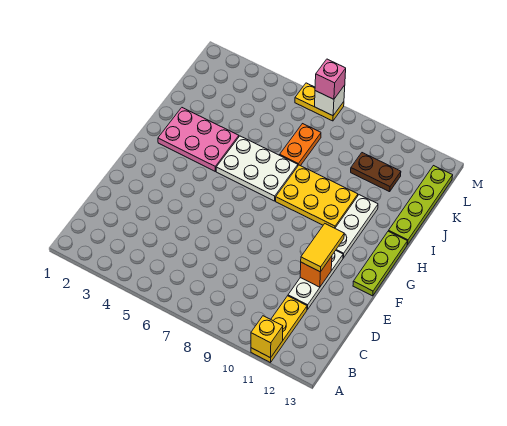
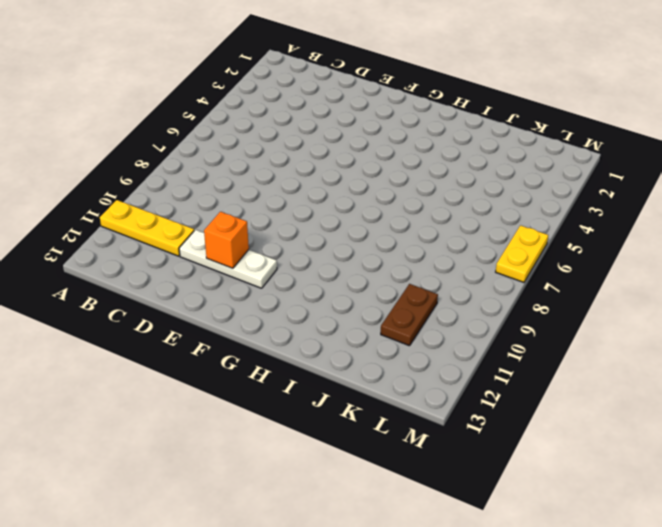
none -> lime 1x3 plate [353,231,407,296]
none -> white 1x3 plate [335,195,378,258]
none -> pink 2x3 plate [158,108,239,171]

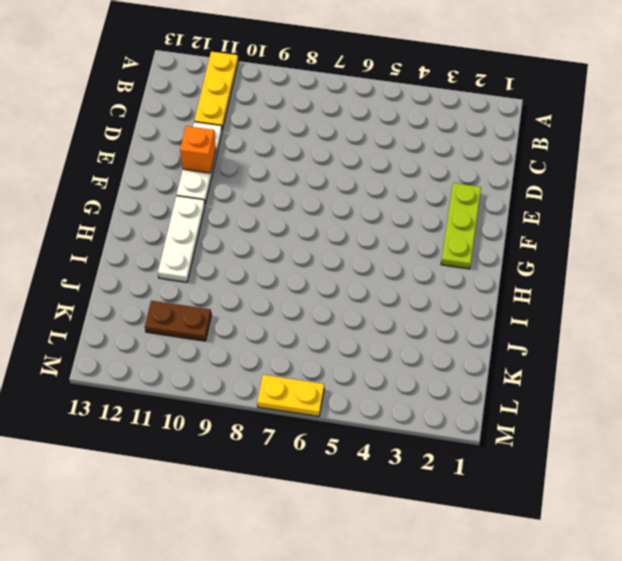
lime 1x3 plate [441,183,481,269] -> lime 1x3 plate moved to [353,231,407,296]
none -> pink 2x3 plate [158,108,239,171]
none -> white 2x3 plate [216,136,298,201]
none -> yellow 2x3 plate [276,165,358,228]

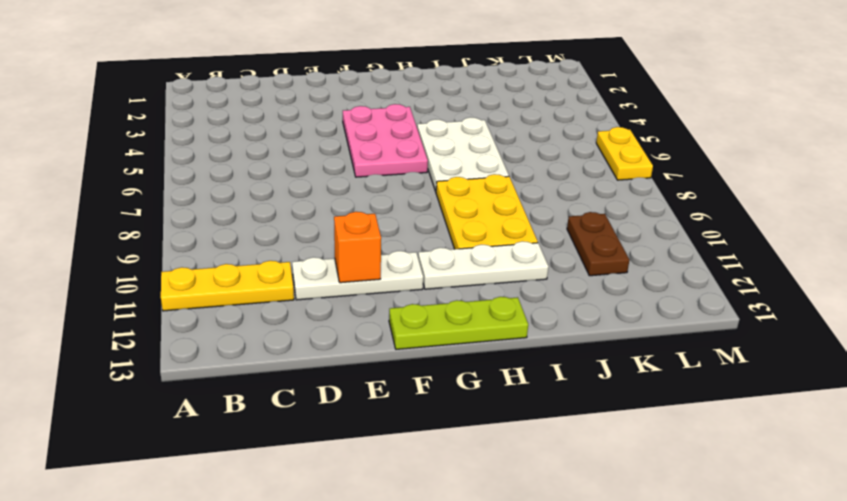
pink 2x3 plate [343,104,428,177] -> pink 2x3 plate moved to [158,108,239,171]
none -> lime 1x4 plate [389,166,453,245]
none -> orange 1x2 plate [280,124,321,166]
none -> yellow 1x1 brick [251,316,283,358]

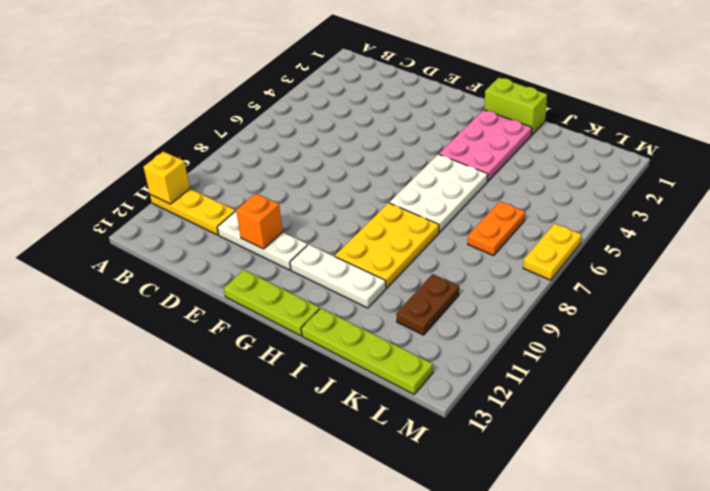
lime 1x2 brick [484,78,547,135] -> none
orange 1x2 plate [468,201,525,255] -> orange 1x2 plate turned to [280,124,321,166]
none -> white 1x1 brick [315,85,345,116]
none -> yellow 1x2 tile [301,224,344,272]
none -> pink 1x1 brick [315,59,346,99]

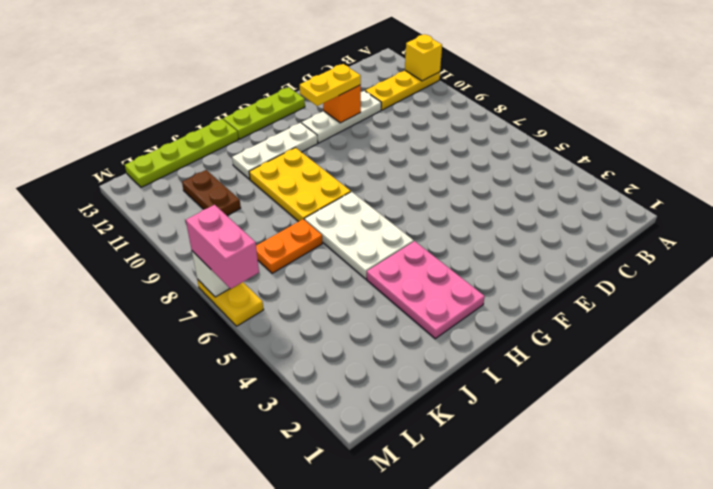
yellow 1x2 plate [300,64,361,106] -> yellow 1x2 tile [301,224,344,272]
pink 1x2 brick [186,205,259,289] -> pink 1x1 brick [315,59,346,99]

